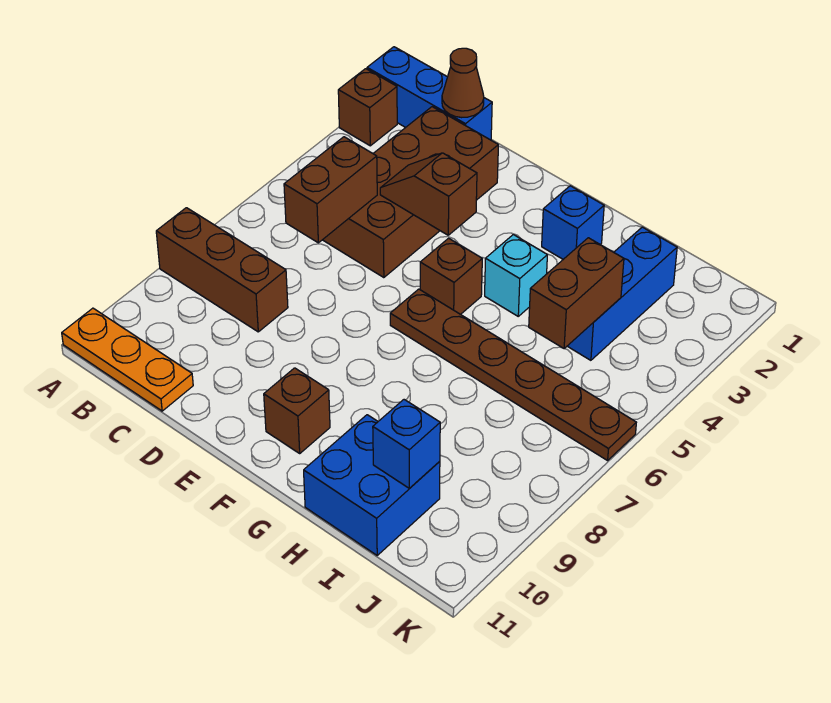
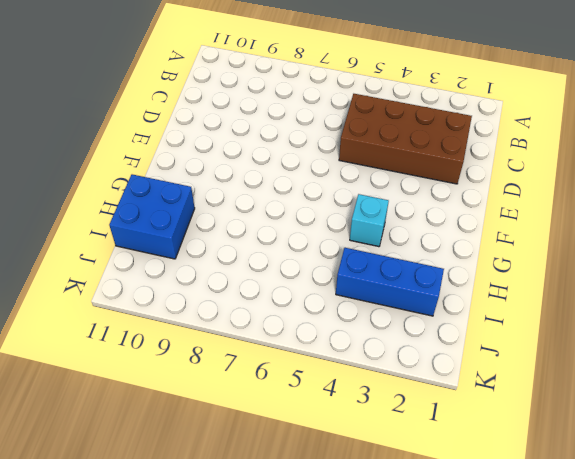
none -> blue 1x3 brick [367,47,492,140]
none -> brown 1x1 brick [338,69,397,146]
none -> brown 1x3 brick [156,208,288,332]

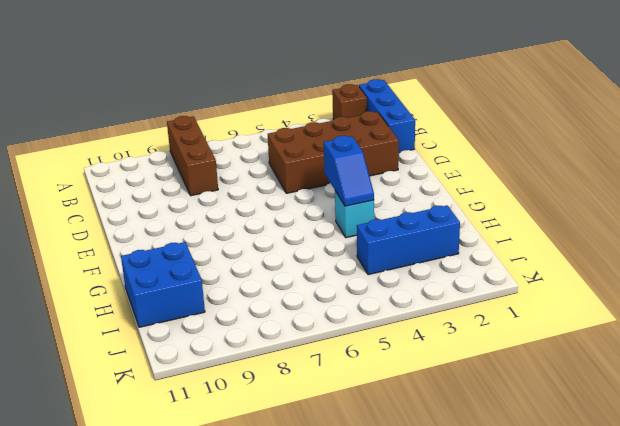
blue 1x2 slope [324,136,374,206] -> none
none -> orange 1x3 plate [62,308,193,411]
none -> brown 1x1 brick [420,238,482,314]
none -> brown 1x6 plate [390,289,636,461]

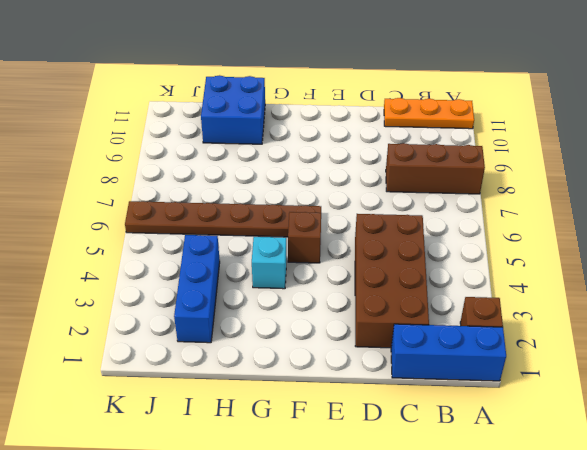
none -> brown 1x1 brick [264,368,330,453]
none -> blue 1x1 brick [542,186,604,259]
none -> brown 1x1 cone [442,48,484,118]

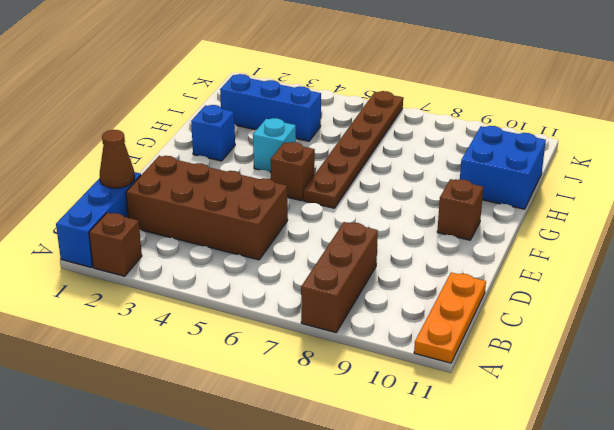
none -> brown 1x2 brick [284,137,377,243]
none -> brown 1x2 slope [380,153,477,235]
none -> brown 1x2 brick [529,238,624,349]

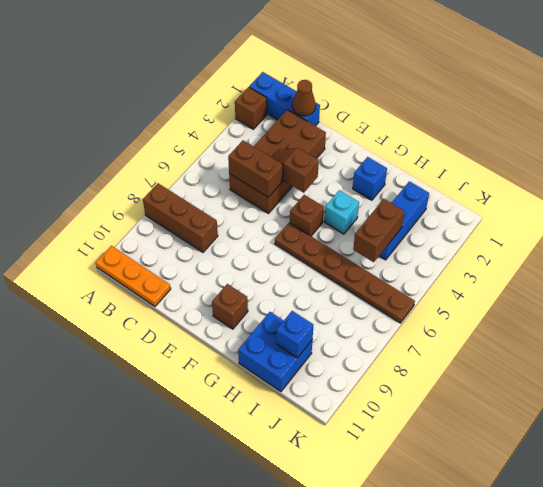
brown 1x2 brick [228,140,283,197] -> brown 1x2 brick turned to [284,137,377,243]

